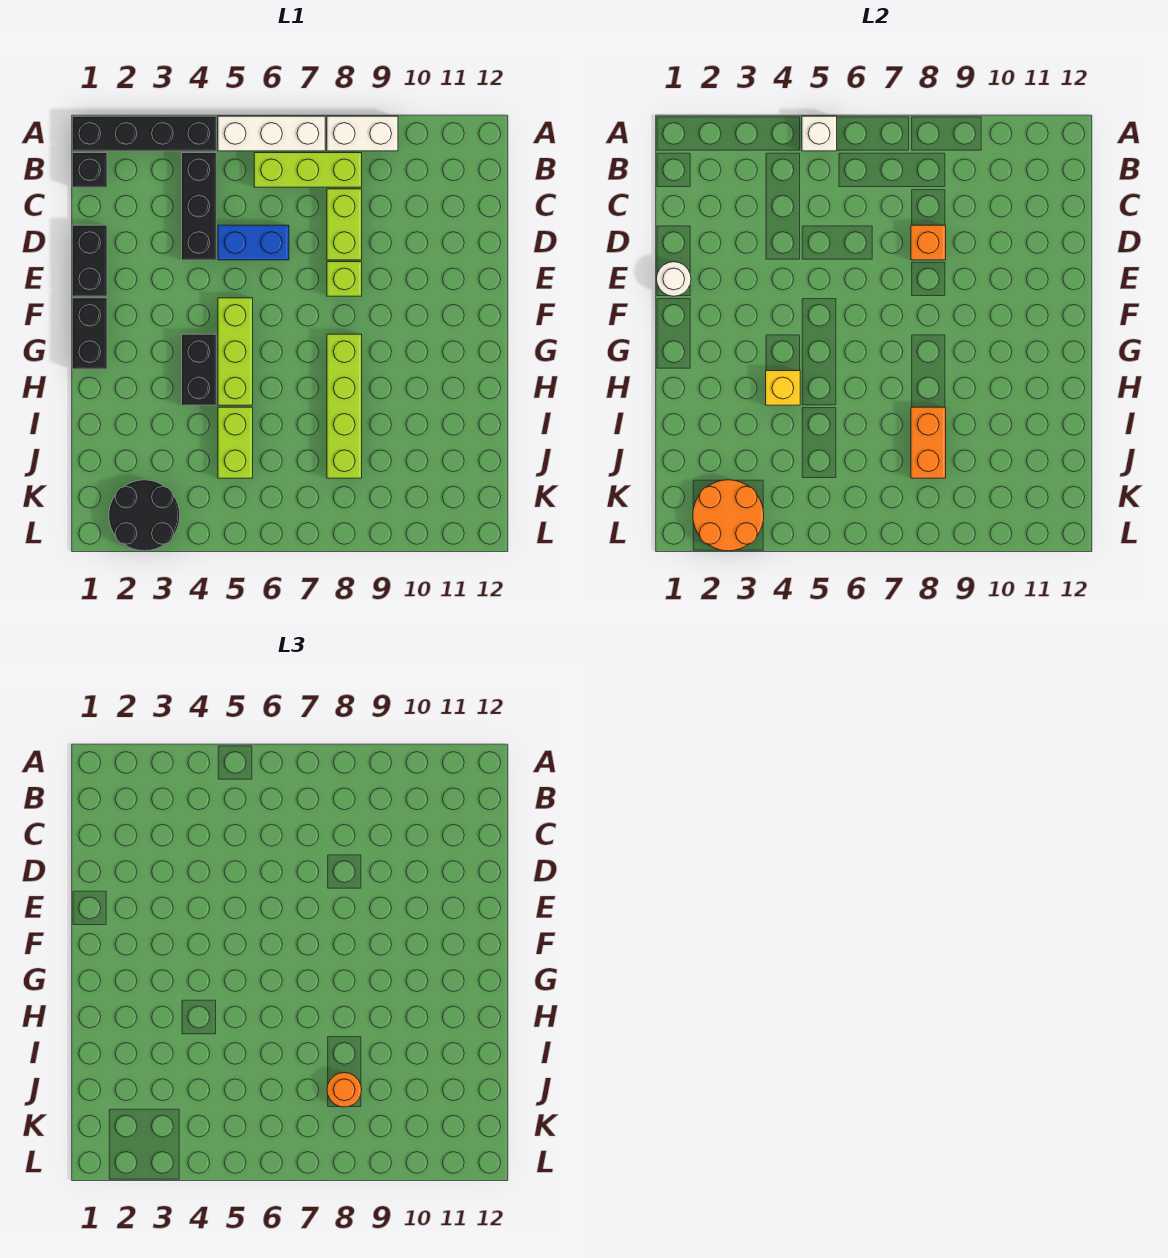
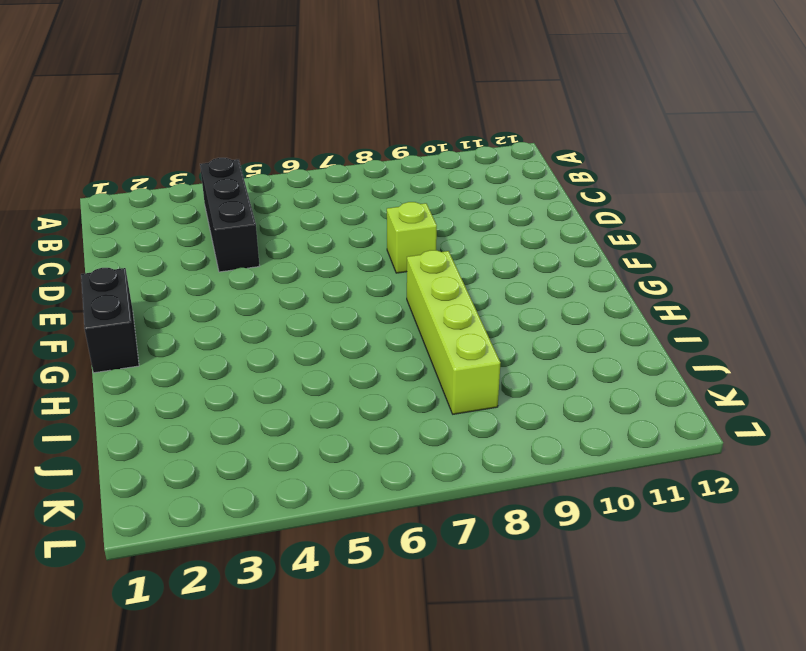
none -> black 1x4 brick [72,116,216,151]
none -> white 1x3 brick [218,116,325,151]
none -> white 1x2 brick [327,116,398,151]

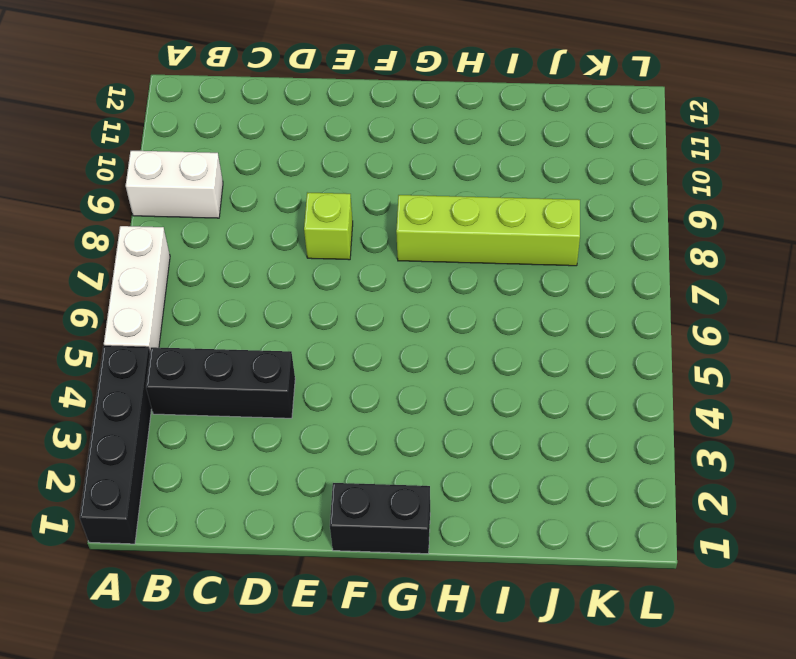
white 1x2 brick [126,151,223,218] -> white 1x2 brick turned to [327,116,398,151]
none -> black 1x1 brick [72,153,107,187]
none -> lime 1x3 brick [254,153,362,187]
none -> lime 1x2 brick [327,189,362,260]

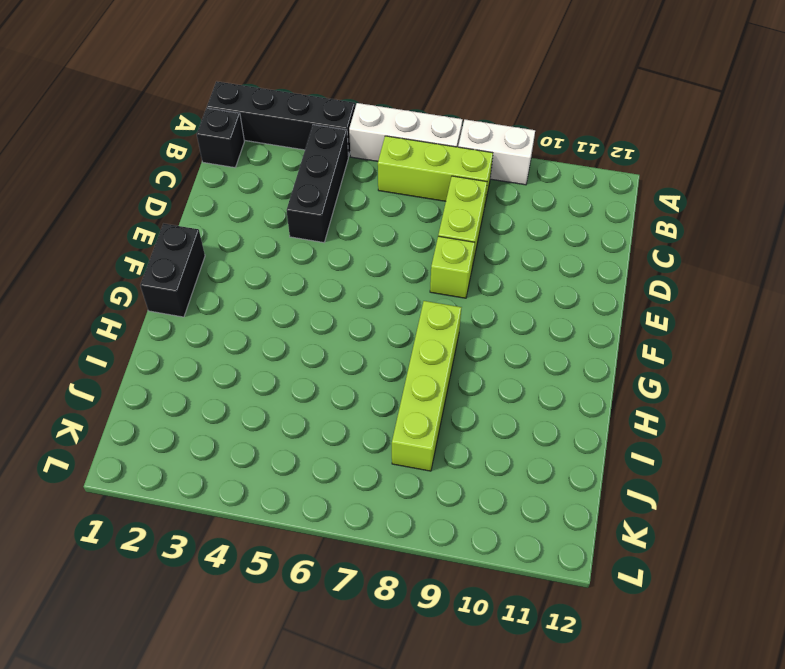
none -> black 1x2 brick [72,225,107,296]
none -> blue 1x2 brick [218,225,289,260]
none -> lime 1x3 brick [218,298,253,405]

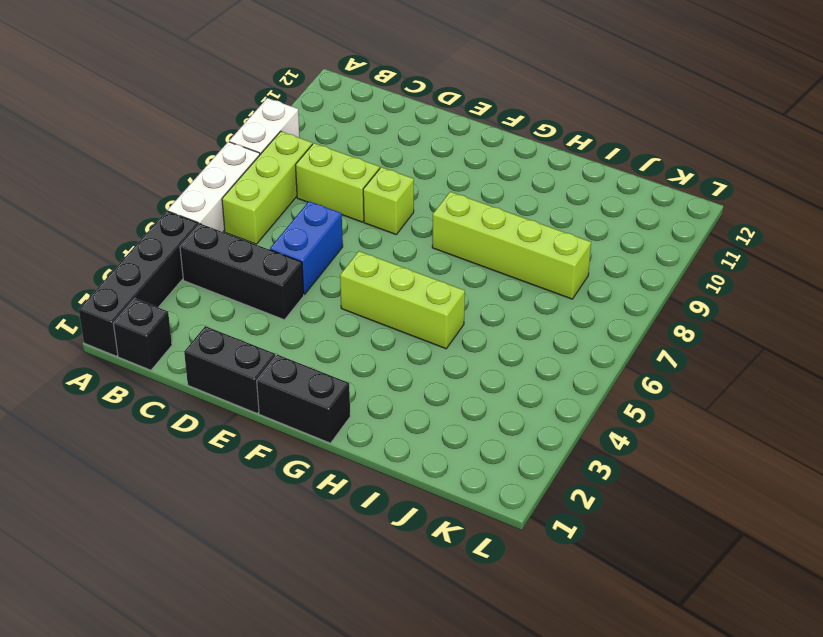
none -> black 1x2 brick [182,334,216,405]
none -> lime 1x2 brick [218,407,253,478]
none -> black 2x2 round brick [109,480,180,551]

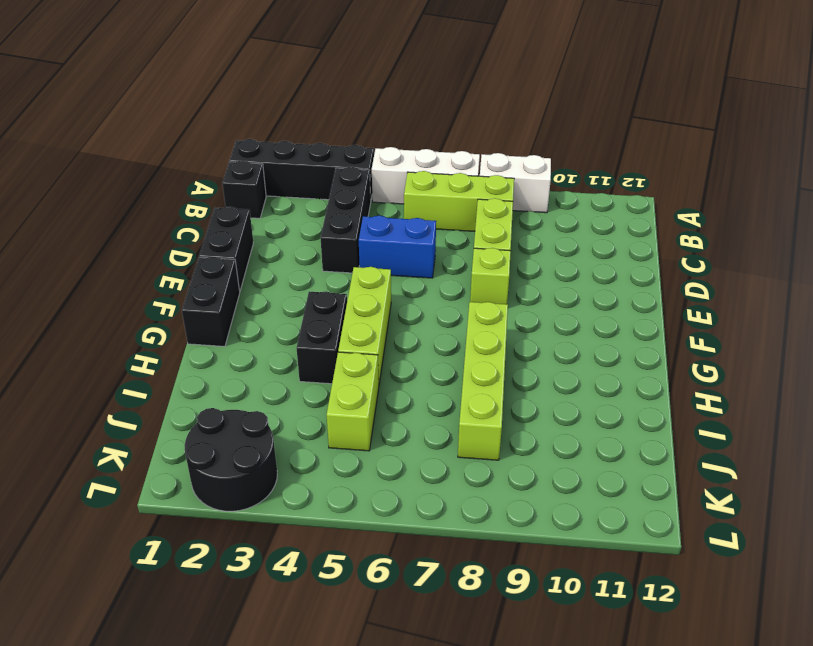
none -> white 1x1 brick [802,116,837,151]
none -> orange 1x1 brick [911,225,946,260]
none -> white 1x1 round brick [657,262,691,296]

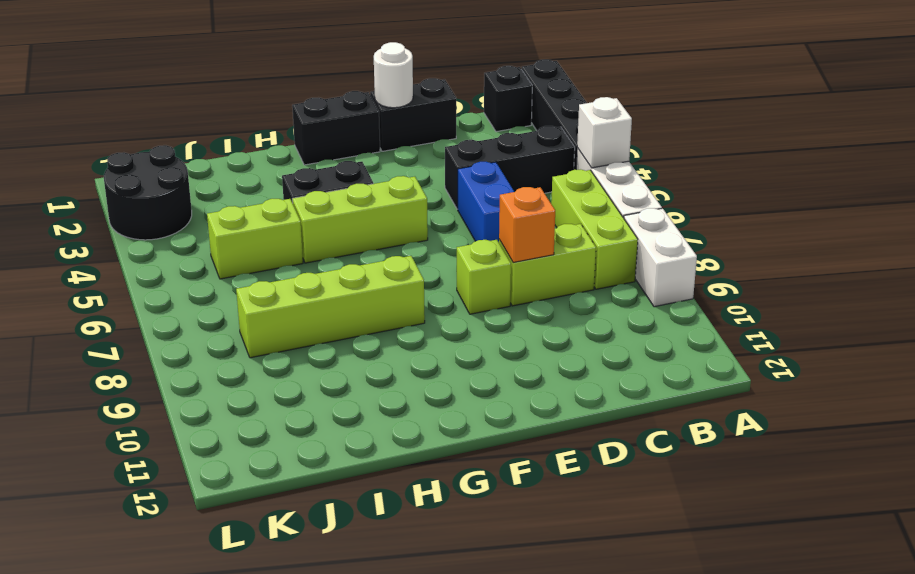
none -> yellow 1x1 brick [766,371,800,405]
none -> orange 1x2 brick [911,407,946,478]
none -> orange 2x2 round brick [693,480,764,551]

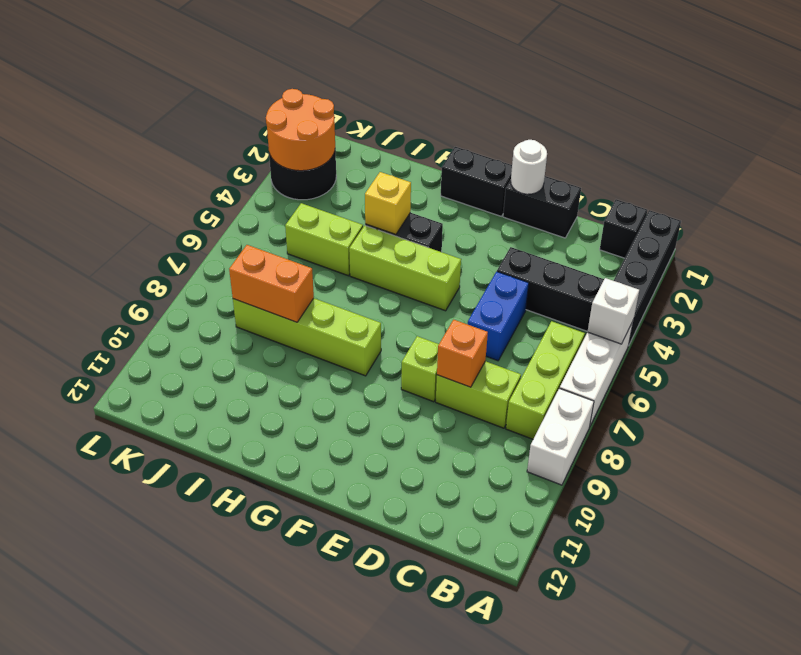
none -> orange 1x1 round brick [327,1073,362,1107]

